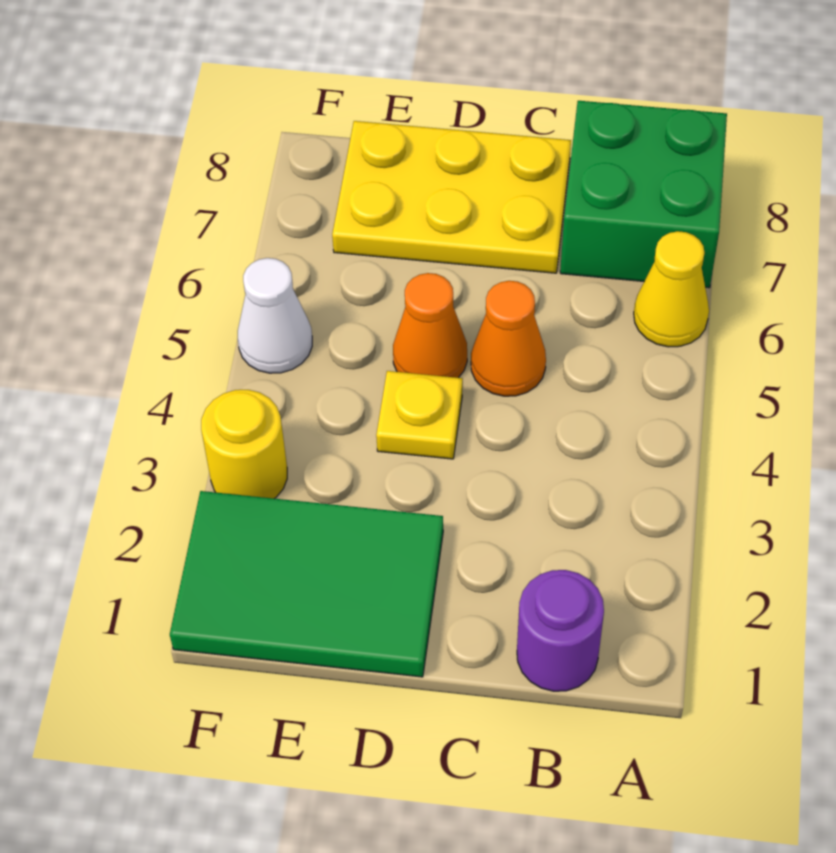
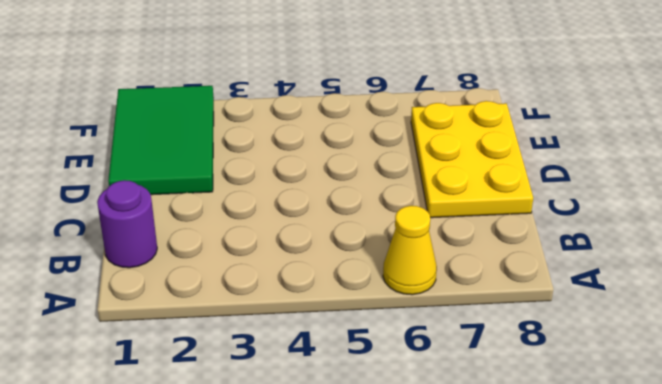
none -> green 2x2 brick [560,101,727,288]
none -> orange 1x1 cone [471,281,546,396]

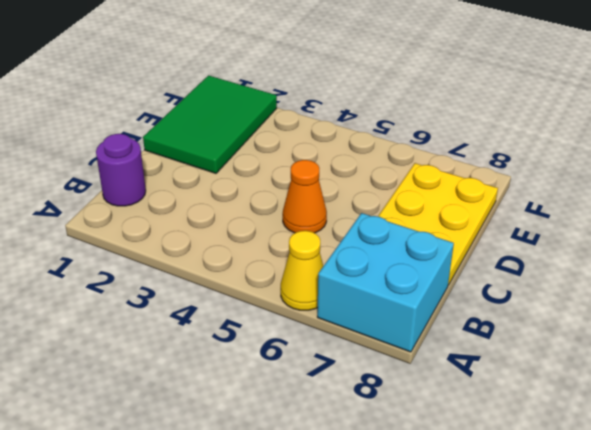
cyan 2x2 brick [317,213,454,352] -> green 2x2 brick [560,101,727,288]
none -> yellow 1x1 plate [376,371,463,459]
none -> orange 1x1 cone [393,273,467,378]

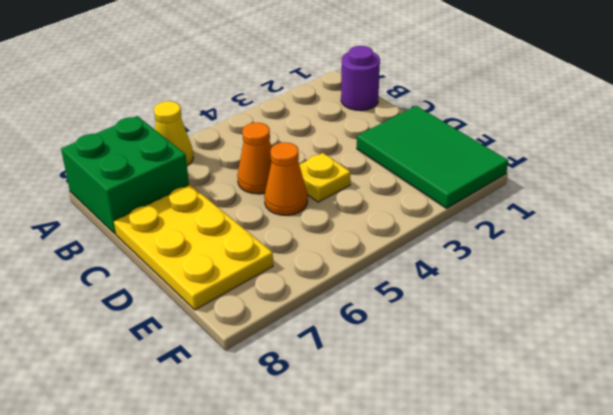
none -> yellow 1x1 round brick [201,390,287,499]
none -> white 1x1 cone [238,258,312,373]

